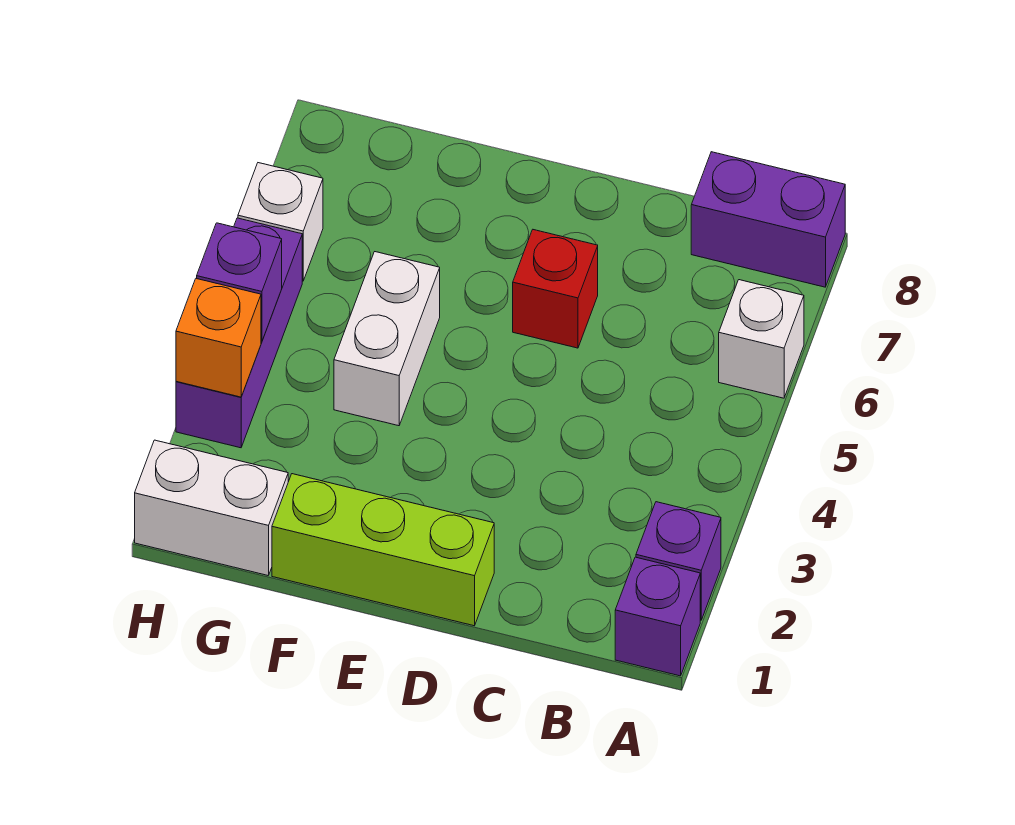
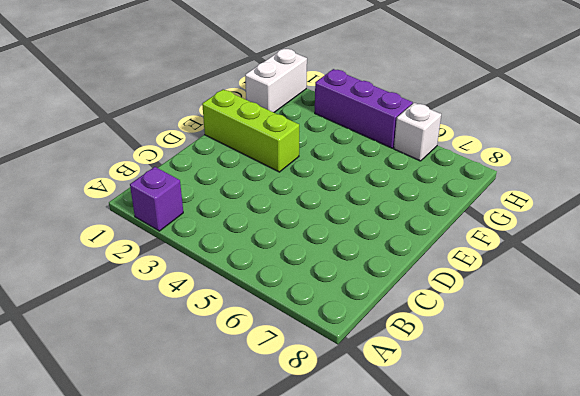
lime 1x3 brick [202,89,299,172] -> lime 1x3 brick turned to [272,474,494,626]
none -> purple 1x1 brick [615,557,700,676]
none -> white 1x1 brick [719,280,804,398]
none -> purple 1x2 brick [691,152,845,287]

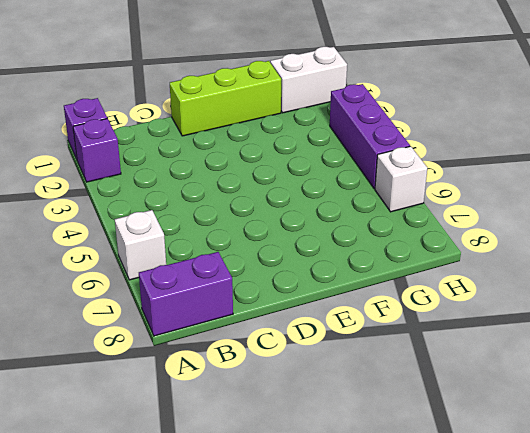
none -> red 1x1 brick [513,230,598,348]
none -> white 1x2 brick [334,252,440,426]
none -> orange 1x1 brick [176,278,261,397]

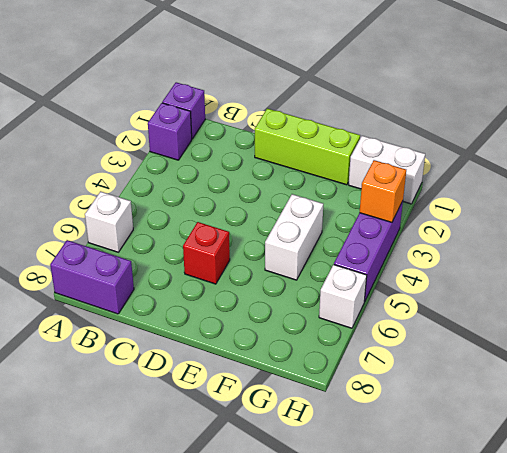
none -> purple 1x1 brick [197,223,282,342]

